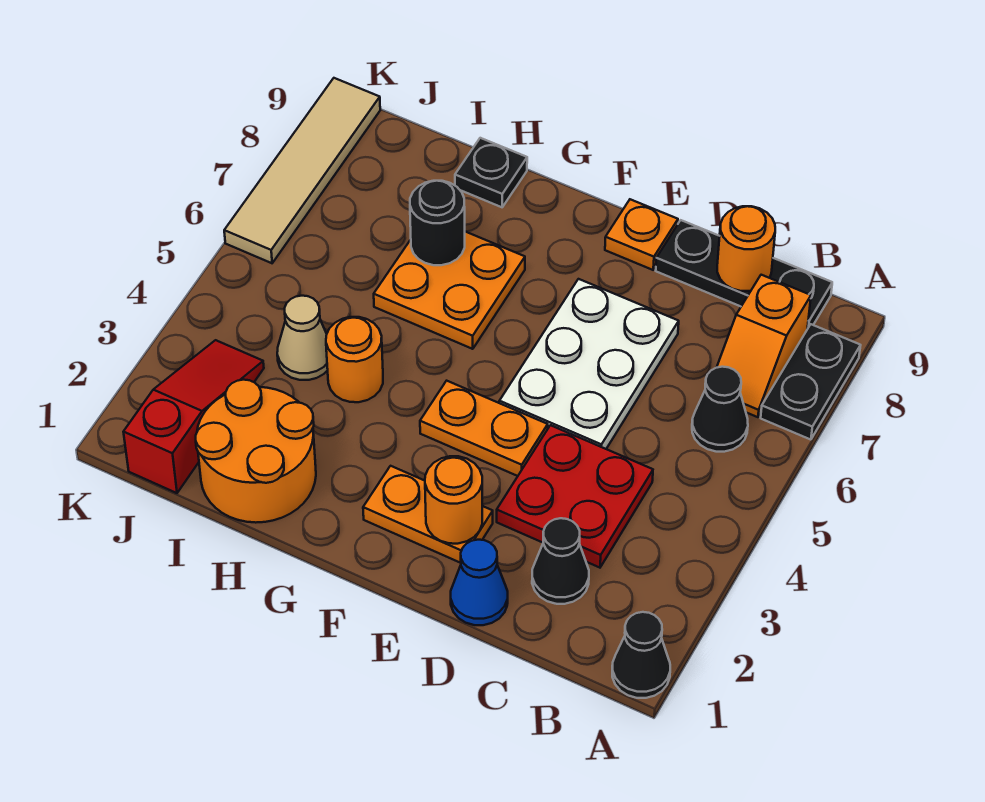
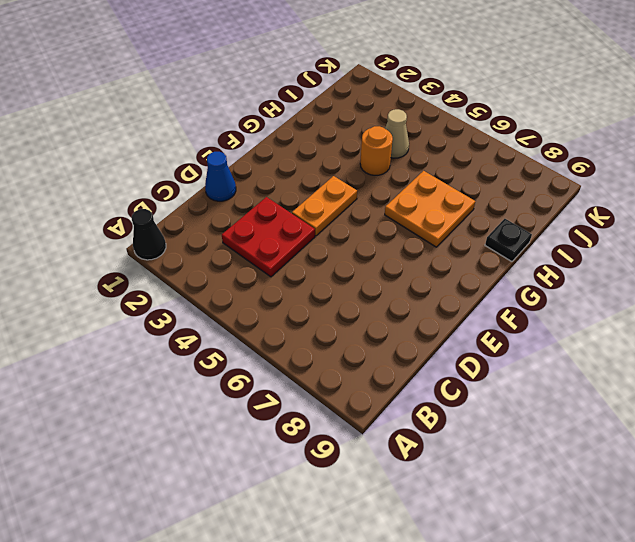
none -> black 1x2 plate [761,324,861,440]
none -> black 1x1 cone [692,367,748,452]
none -> orange 1x2 slope [717,275,811,417]

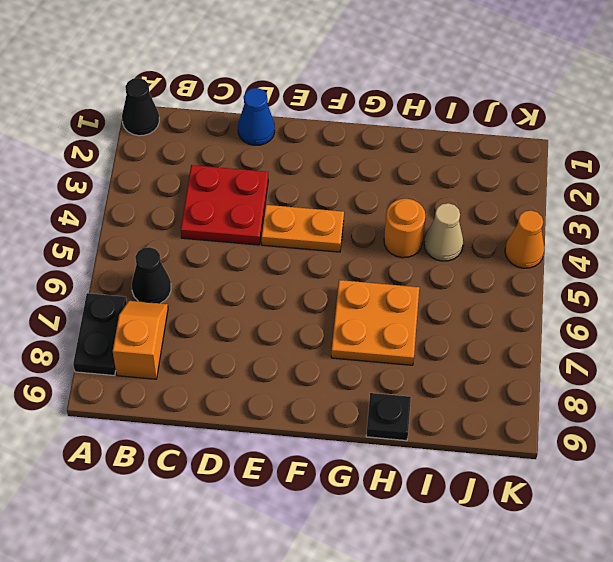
orange 1x1 cone [505,211,545,268] -> none
none -> black 1x3 plate [656,220,832,329]
none -> black 1x1 cone [532,518,589,604]
none -> white 2x3 plate [499,279,679,449]

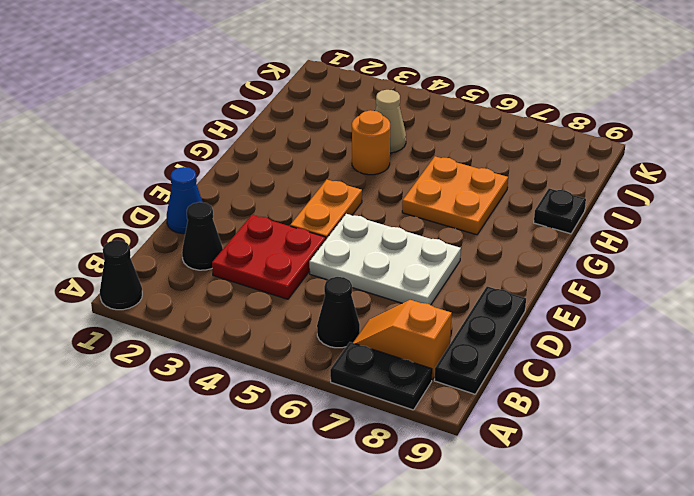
none -> orange 1x2 plate [363,466,493,563]
none -> orange 1x1 plate [605,199,678,270]
none -> orange 2x2 round brick [196,380,316,523]

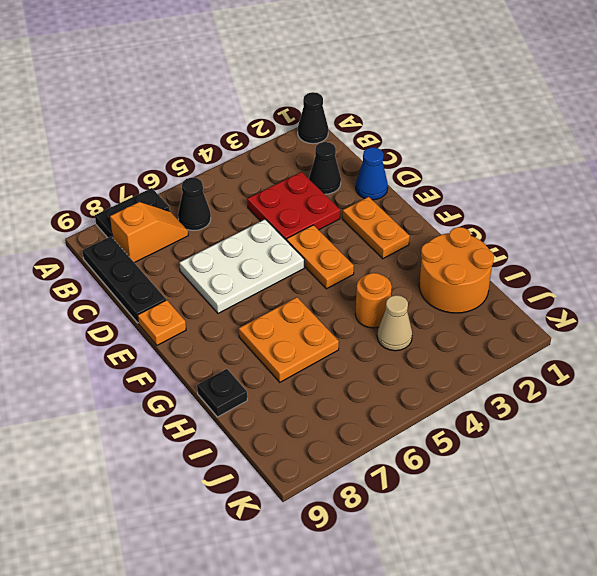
none -> red 1x3 slope [124,340,264,493]
none -> tan 1x4 tile [224,78,380,263]
none -> orange 1x1 round brick [717,206,775,291]

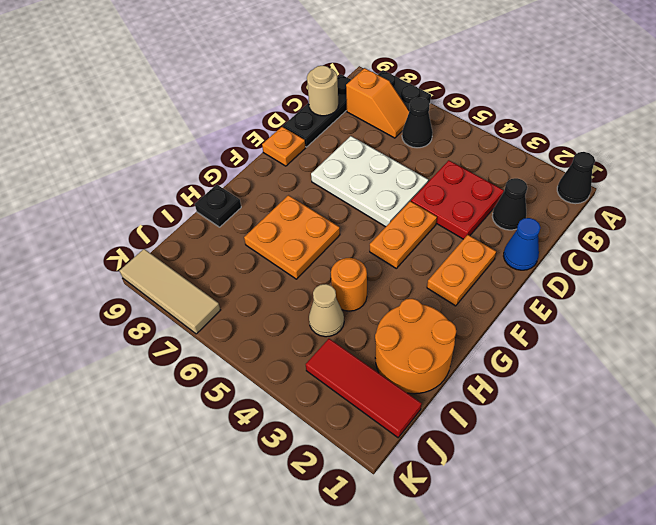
tan 1x1 round brick [307,66,339,116] -> orange 1x1 round brick [717,206,775,291]
red 1x3 tile [306,339,422,438] -> red 1x3 slope [124,340,264,493]
tan 1x3 tile [119,249,220,334] -> tan 1x4 tile [224,78,380,263]
none -> orange 1x1 round brick [425,456,482,544]
none -> black 1x1 round brick [410,181,465,265]

